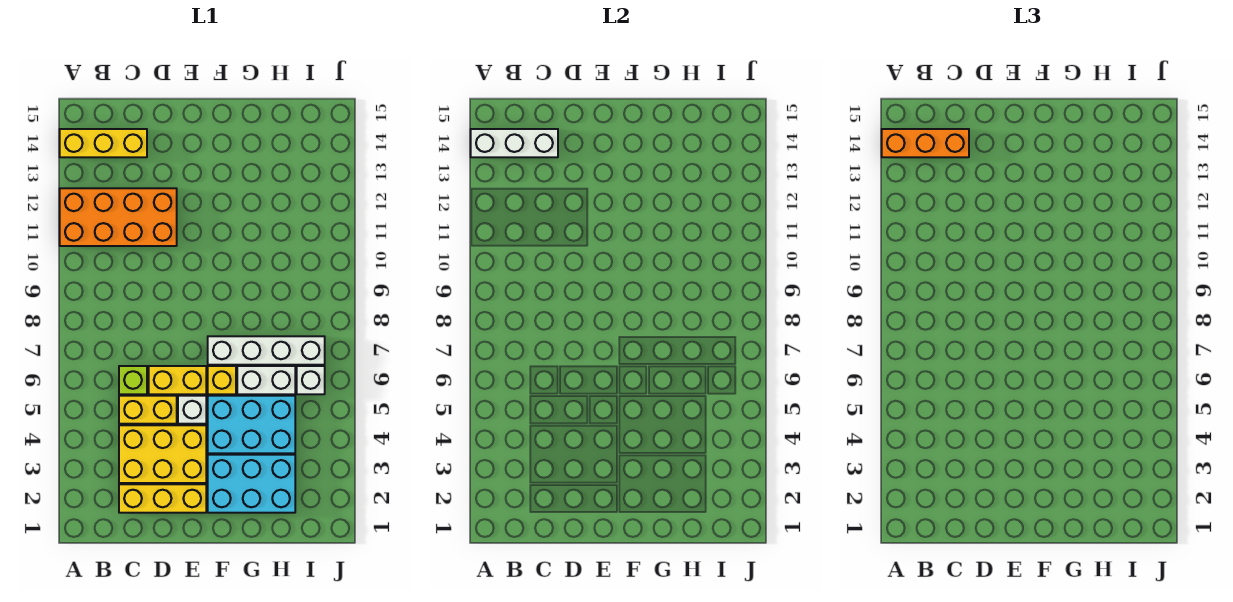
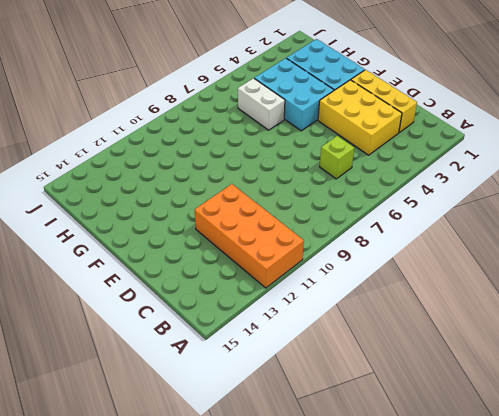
none -> yellow 1x3 brick [60,129,147,157]
none -> yellow 1x2 brick [119,396,177,424]
none -> yellow 1x2 brick [149,366,206,394]

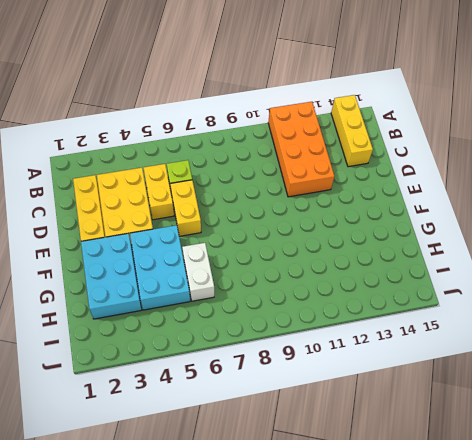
none -> white 1x1 brick [178,396,206,424]
none -> yellow 1x1 brick [208,366,236,394]
none -> white 1x4 brick [208,336,325,365]

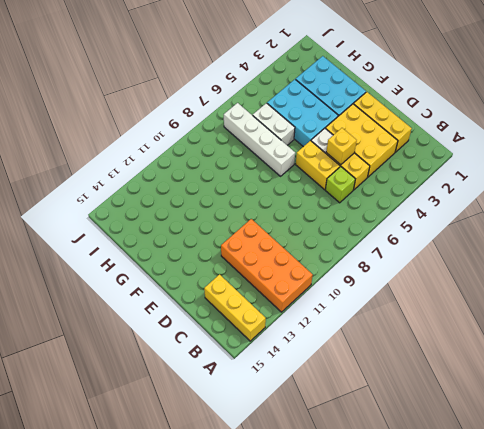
yellow 1x1 brick [326,128,357,165] -> yellow 1x1 brick moved to [208,366,236,394]
none -> white 1x1 brick [297,366,325,394]
none -> white 1x3 brick [471,129,558,157]
none -> orange 1x3 brick [882,129,969,157]

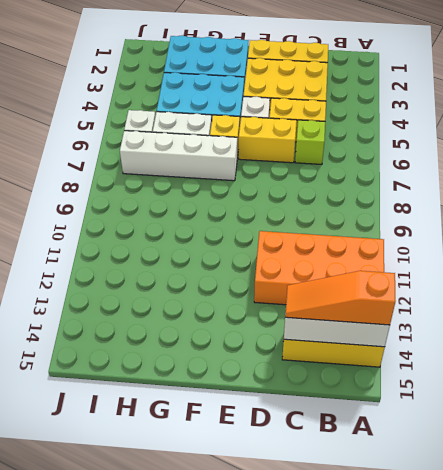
orange 1x3 slope [285,271,396,325] -> orange 1x3 brick [882,129,969,157]

